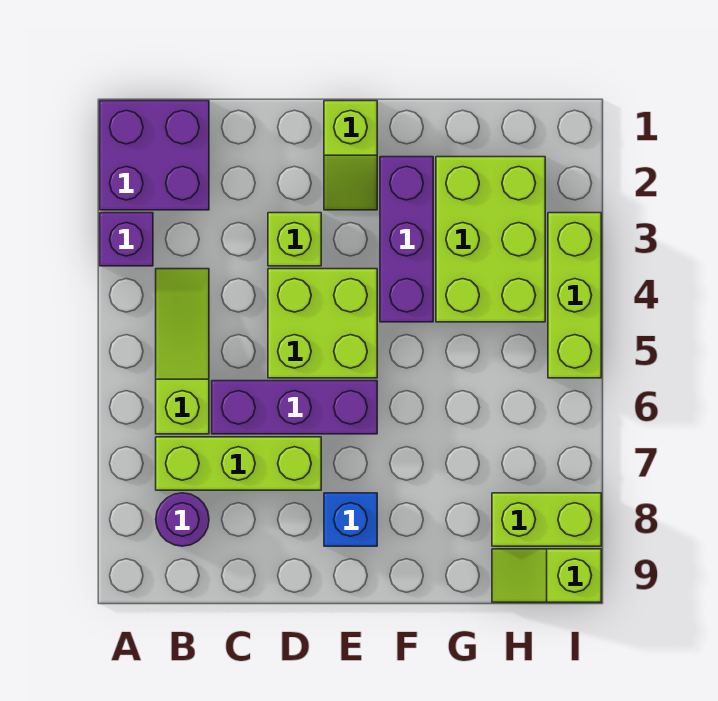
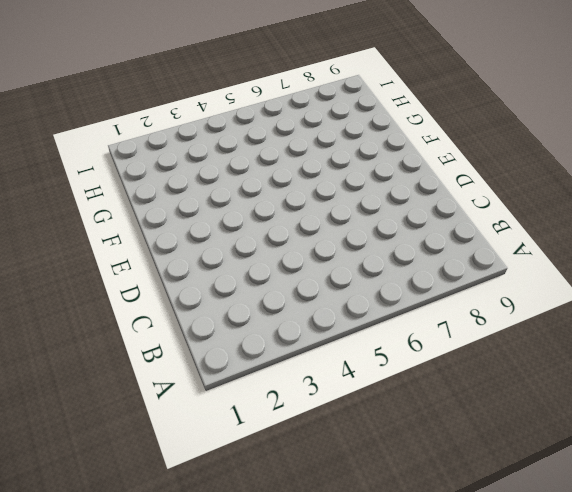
none -> purple 2x2 brick [100,101,209,210]
none -> purple 1x1 brick [100,213,153,266]
none -> lime 1x3 slope [156,269,209,434]

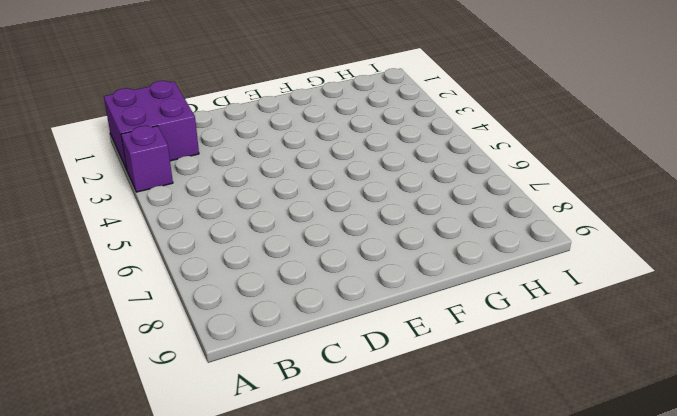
none -> lime 1x3 slope [156,269,209,434]
none -> lime 1x3 brick [156,437,321,490]
none -> purple 1x1 round brick [156,493,209,546]

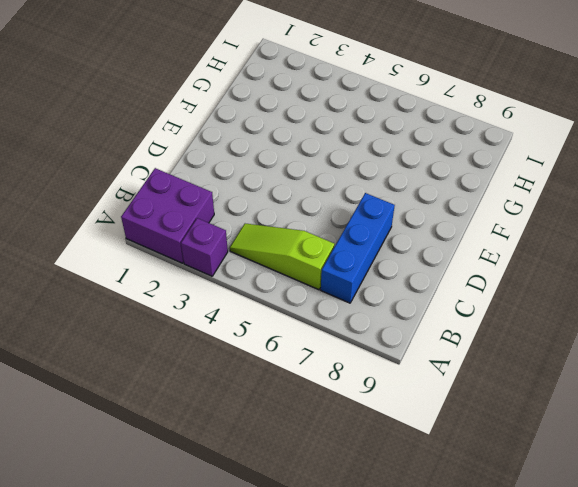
blue 1x3 brick [321,193,395,303] -> lime 1x3 brick [156,437,321,490]
none -> purple 1x1 round brick [156,493,209,546]
none -> purple 1x3 brick [212,381,377,434]
none -> lime 1x1 brick [268,213,321,266]

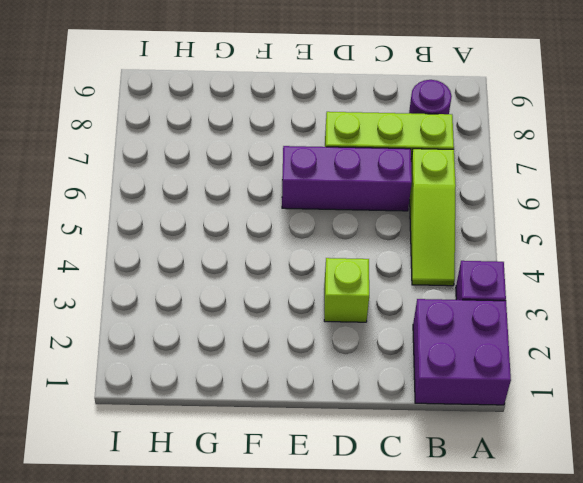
none -> lime 2x2 brick [268,269,377,378]
none -> lime 1x2 slope [324,101,377,210]
none -> blue 1x1 brick [324,493,377,546]

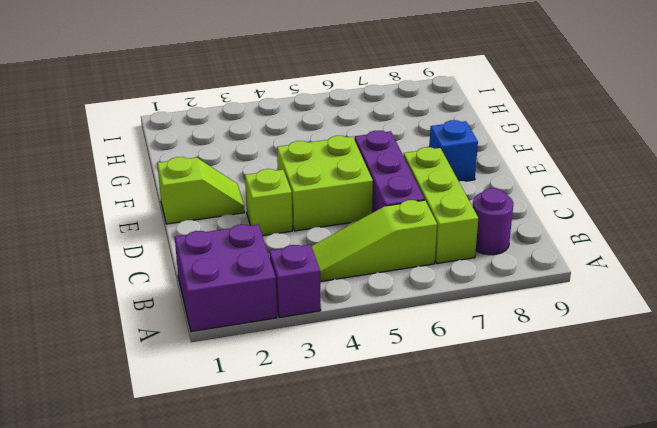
none -> purple 1x3 brick [380,157,433,322]
none -> lime 2x3 brick [436,157,545,322]
none -> lime 1x2 brick [492,493,601,546]

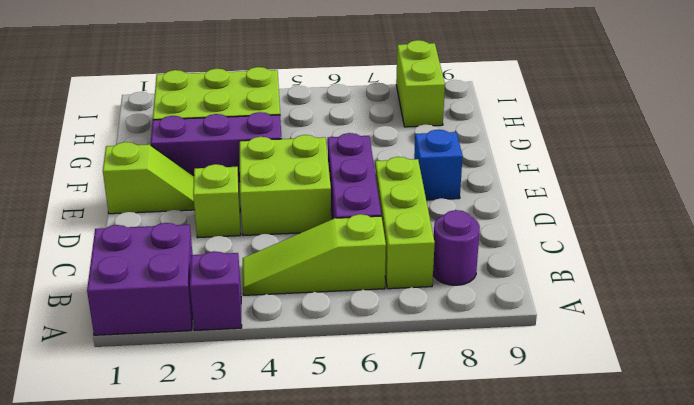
none -> lime 1x2 slope [492,549,601,602]
none -> lime 1x3 brick [548,213,601,378]

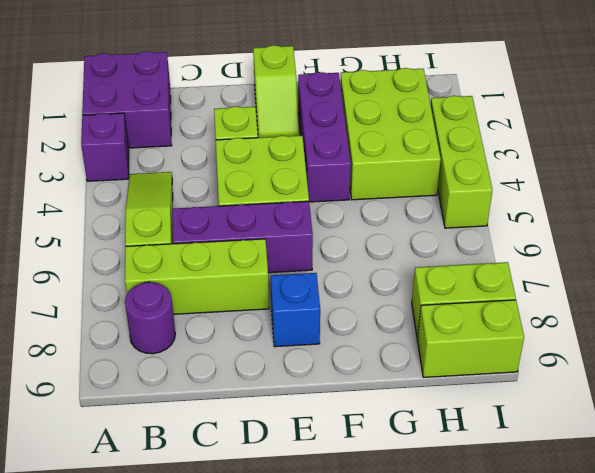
lime 1x2 brick [417,300,524,377] -> lime 1x2 slope [492,549,601,602]

